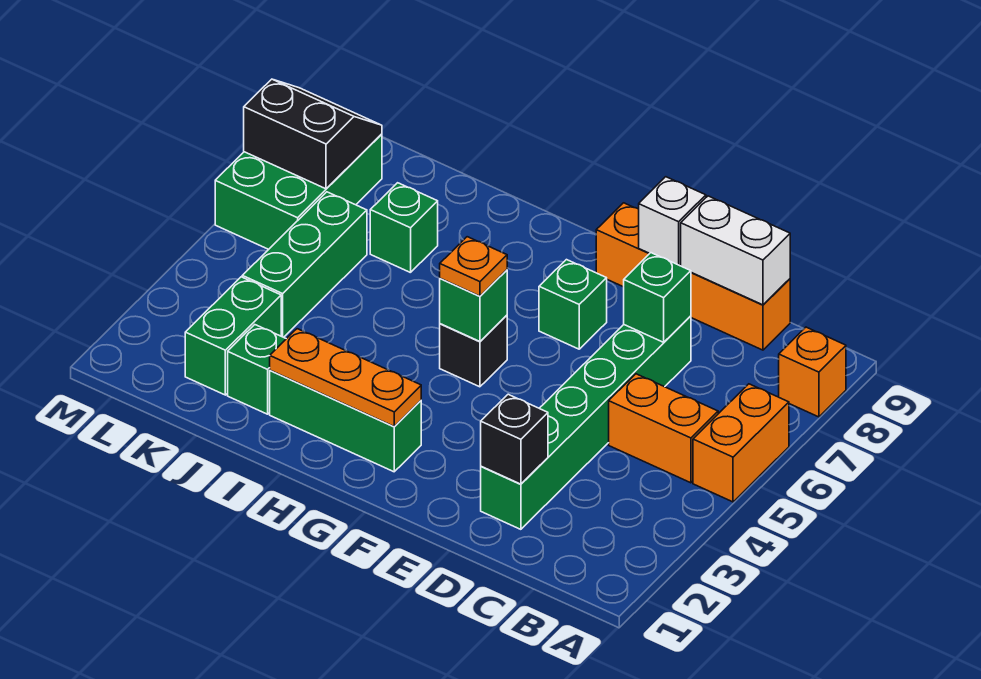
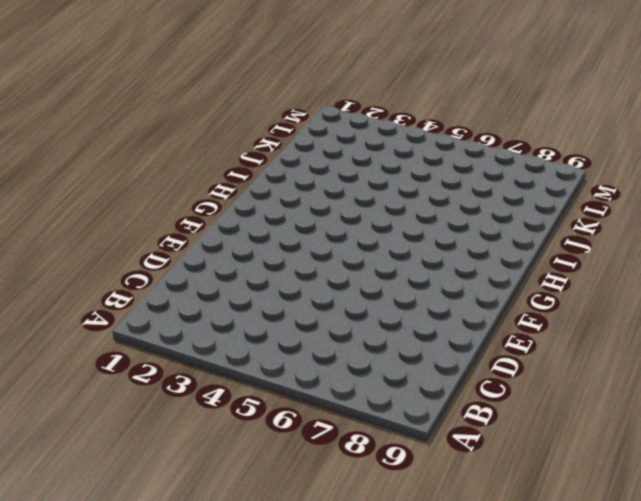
none -> orange 1x2 brick [693,384,789,502]
none -> orange 1x1 brick [779,327,846,417]
none -> orange 1x2 brick [609,374,718,483]

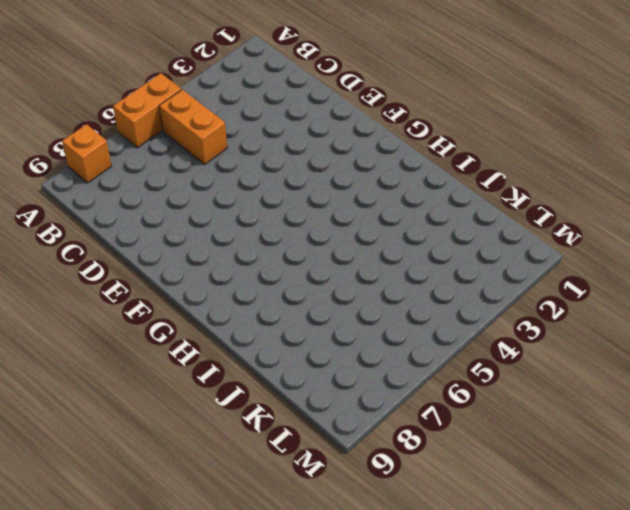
none -> orange 1x4 brick [596,203,790,350]
none -> green 1x6 brick [481,316,691,529]
none -> green 1x1 brick [539,260,607,349]

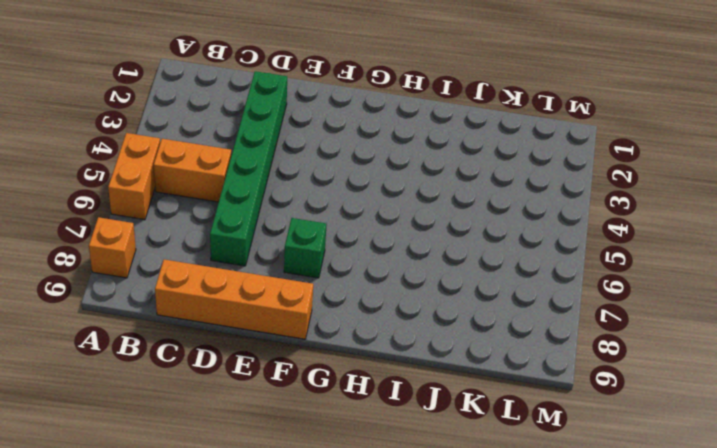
none -> green 1x3 brick [270,370,421,472]
none -> black 1x1 brick [440,315,507,387]
none -> green 1x1 brick [228,325,286,414]

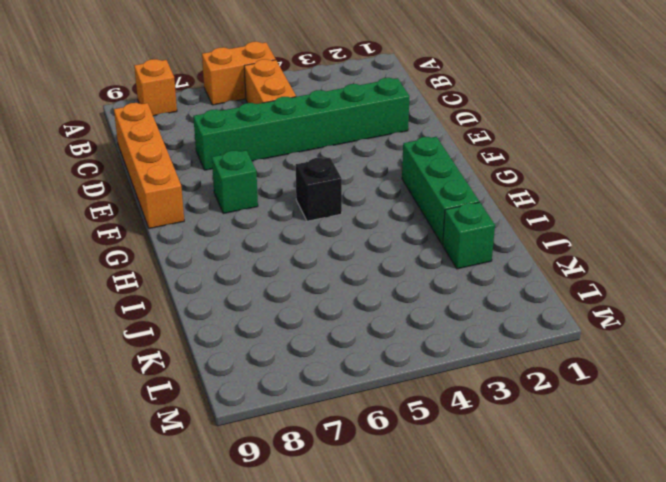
none -> green 1x1 brick [370,183,438,273]
none -> green 1x2 brick [185,277,281,395]
none -> green 1x3 brick [242,192,367,337]

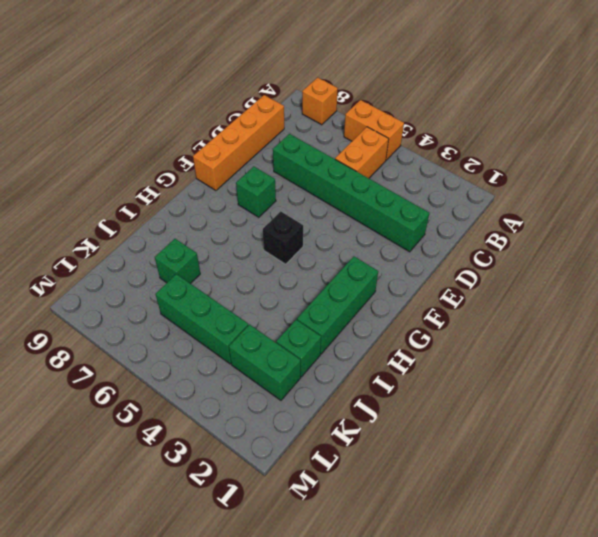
none -> green 2x3 brick [215,134,382,249]
none -> white 1x2 brick [681,196,790,305]
none -> black 1x1 brick [481,394,548,484]

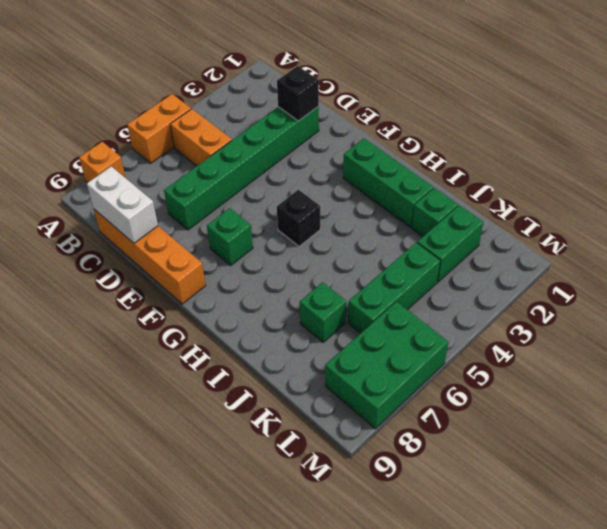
none -> green 1x1 brick [624,253,691,342]
none -> white 1x1 brick [639,177,706,266]
none -> orange 1x3 plate [270,329,421,427]

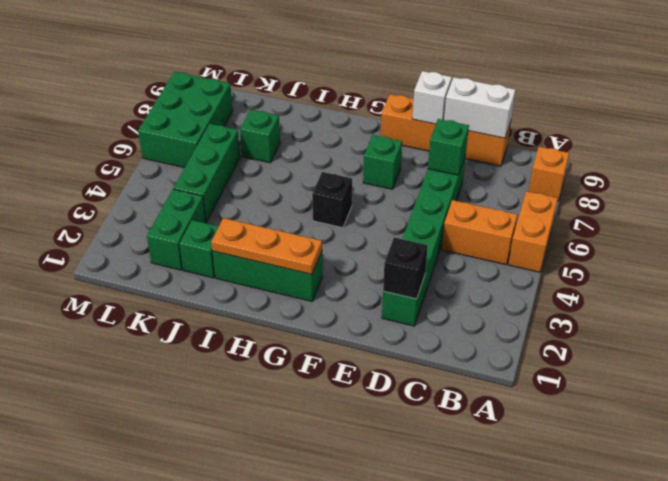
none -> green 1x1 brick [440,270,507,341]
none -> black 2x2 slope [244,79,382,189]
none -> orange 1x1 plate [440,237,507,296]

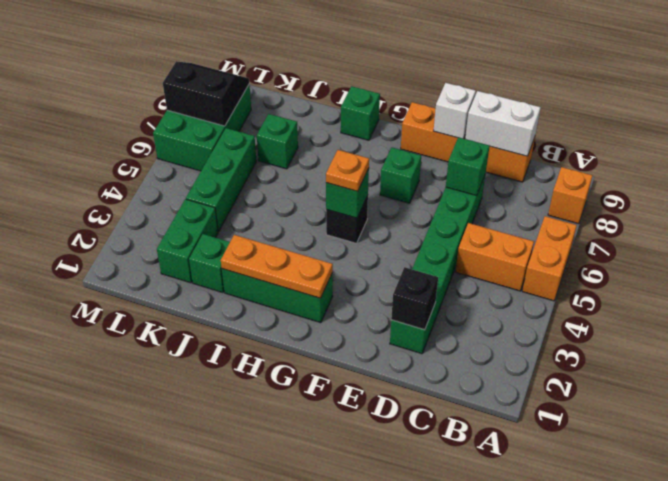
green 1x1 brick [341,86,380,140] -> none

